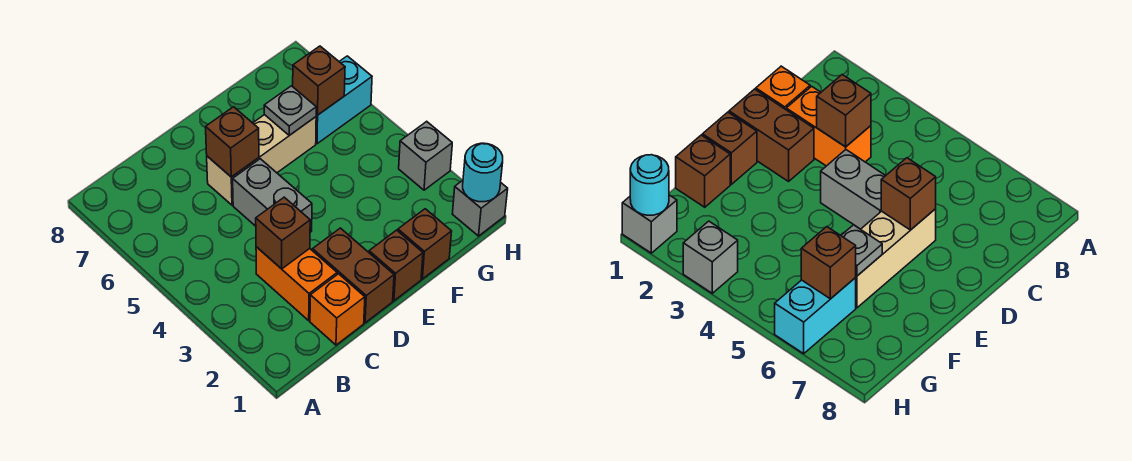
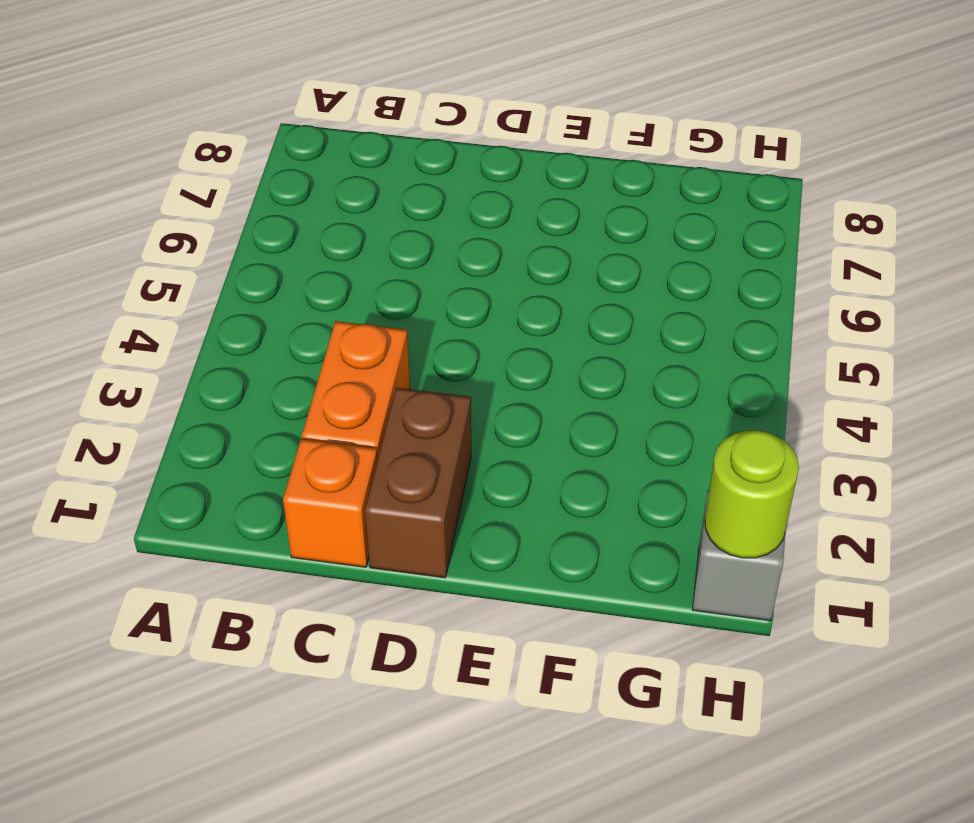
lime 1x1 round brick [705,430,799,558] -> cyan 1x1 round brick [463,143,503,202]
none -> grey 1x2 brick [233,159,312,232]
none -> tan 1x3 brick [207,115,316,205]
none -> brown 1x1 brick [369,230,423,301]

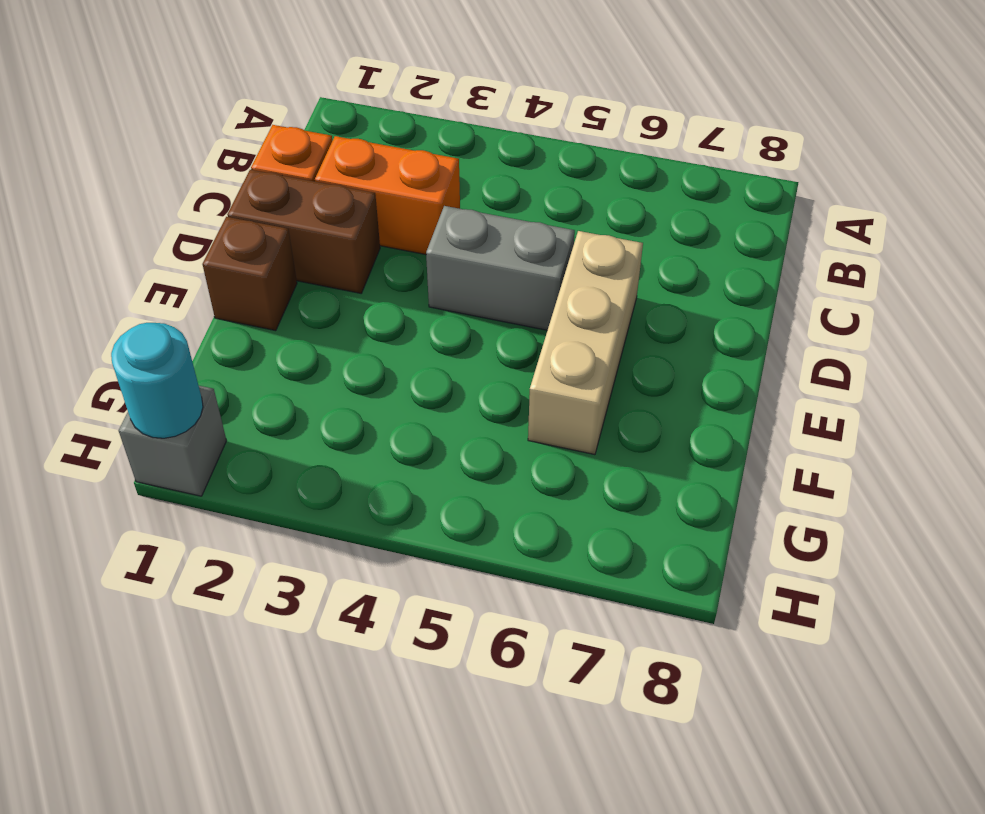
none -> brown 1x1 brick [398,209,452,279]
none -> cyan 1x2 brick [316,56,372,144]
none -> grey 1x1 brick [399,121,452,190]

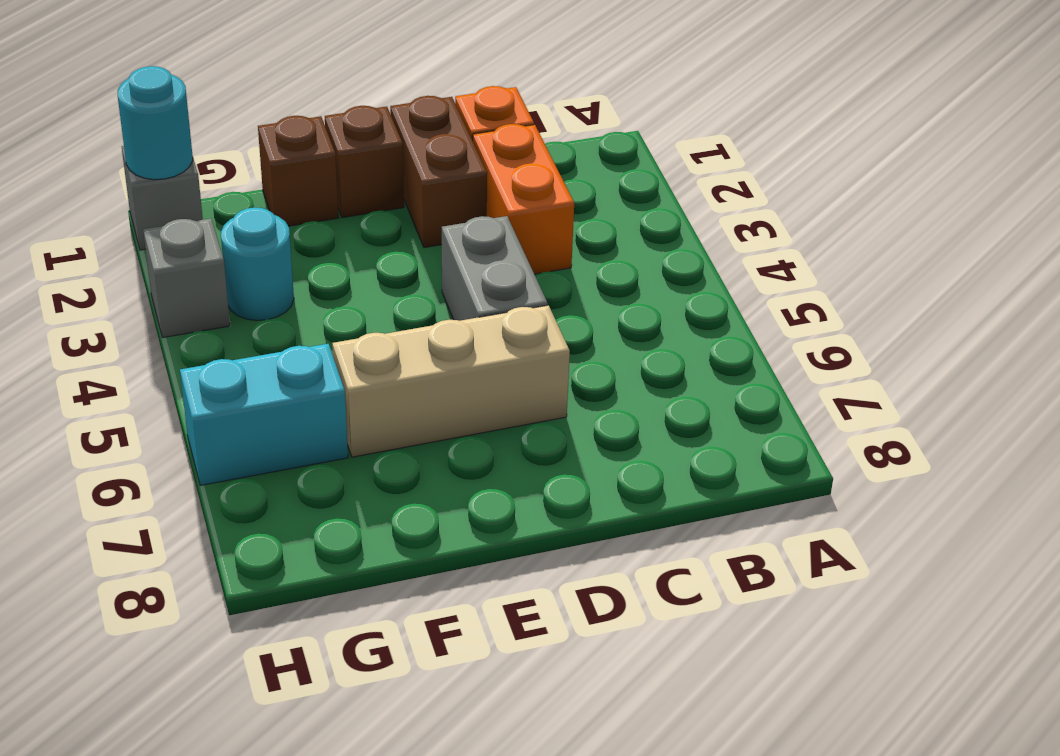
cyan 1x1 round brick [221,208,294,320] -> none
none -> brown 1x1 brick [256,197,310,269]
none -> brown 1x1 brick [206,107,259,177]
none -> grey 1x1 plate [264,86,316,135]

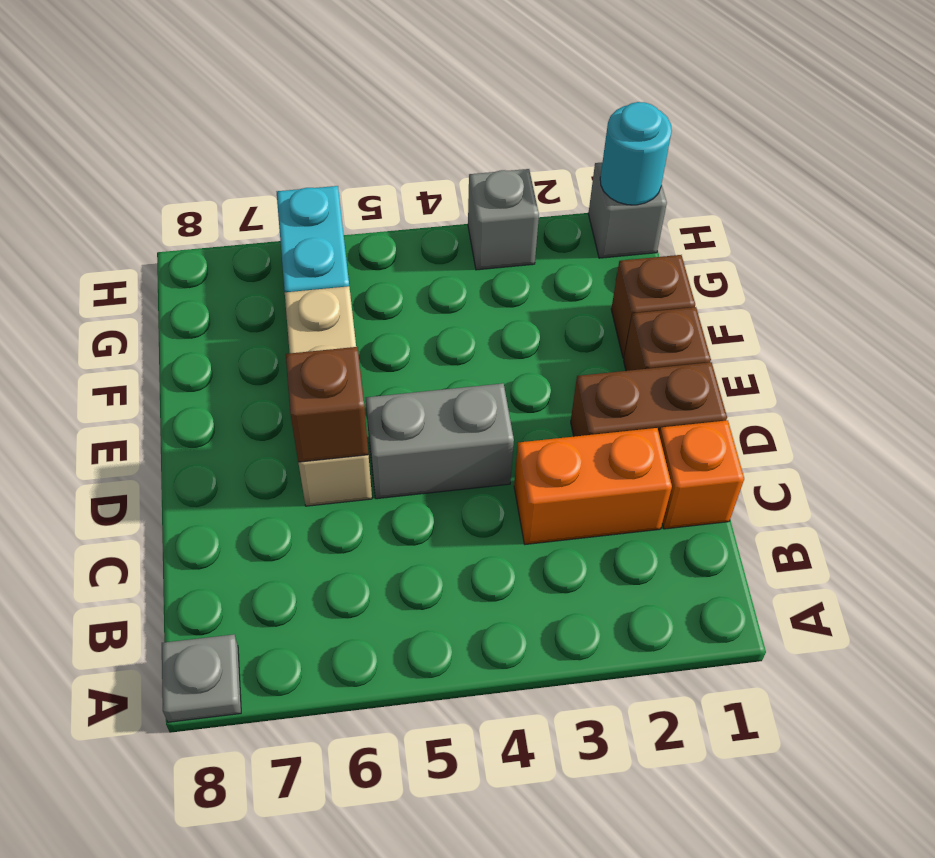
grey 1x1 plate [162,635,241,722] -> grey 1x1 plate moved to [264,86,316,135]
none -> brown 1x1 brick [256,197,310,269]
none -> brown 1x1 brick [293,46,345,115]

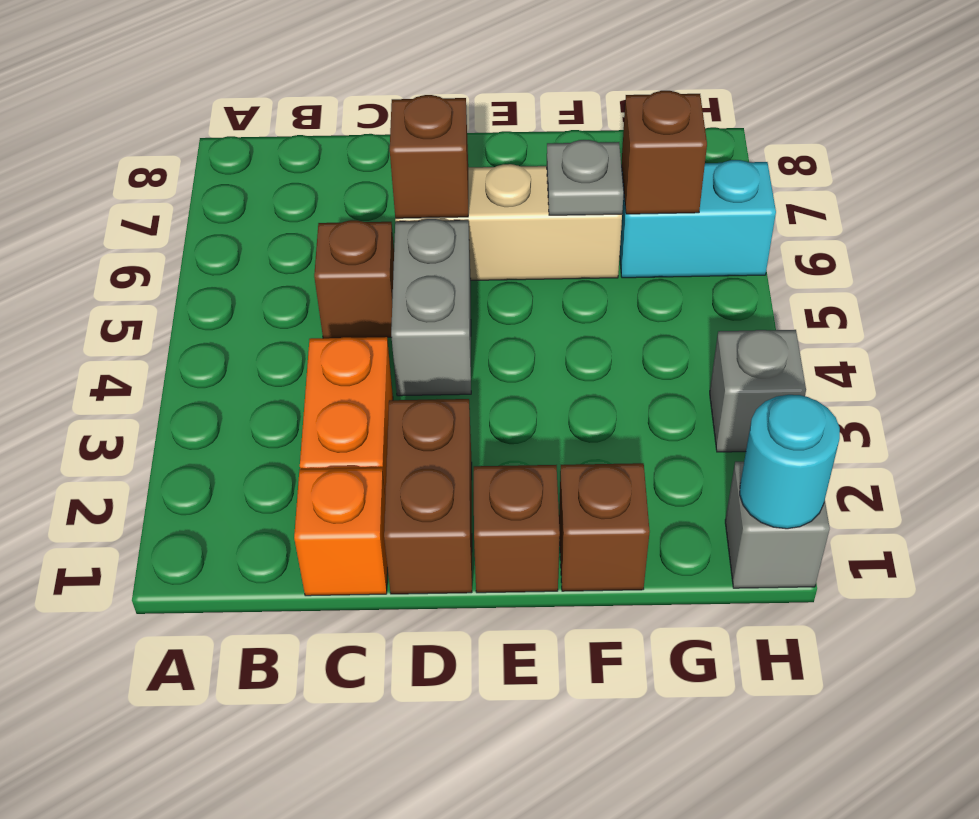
brown 1x1 brick [314,220,394,338] -> brown 1x1 brick moved to [256,197,310,269]

